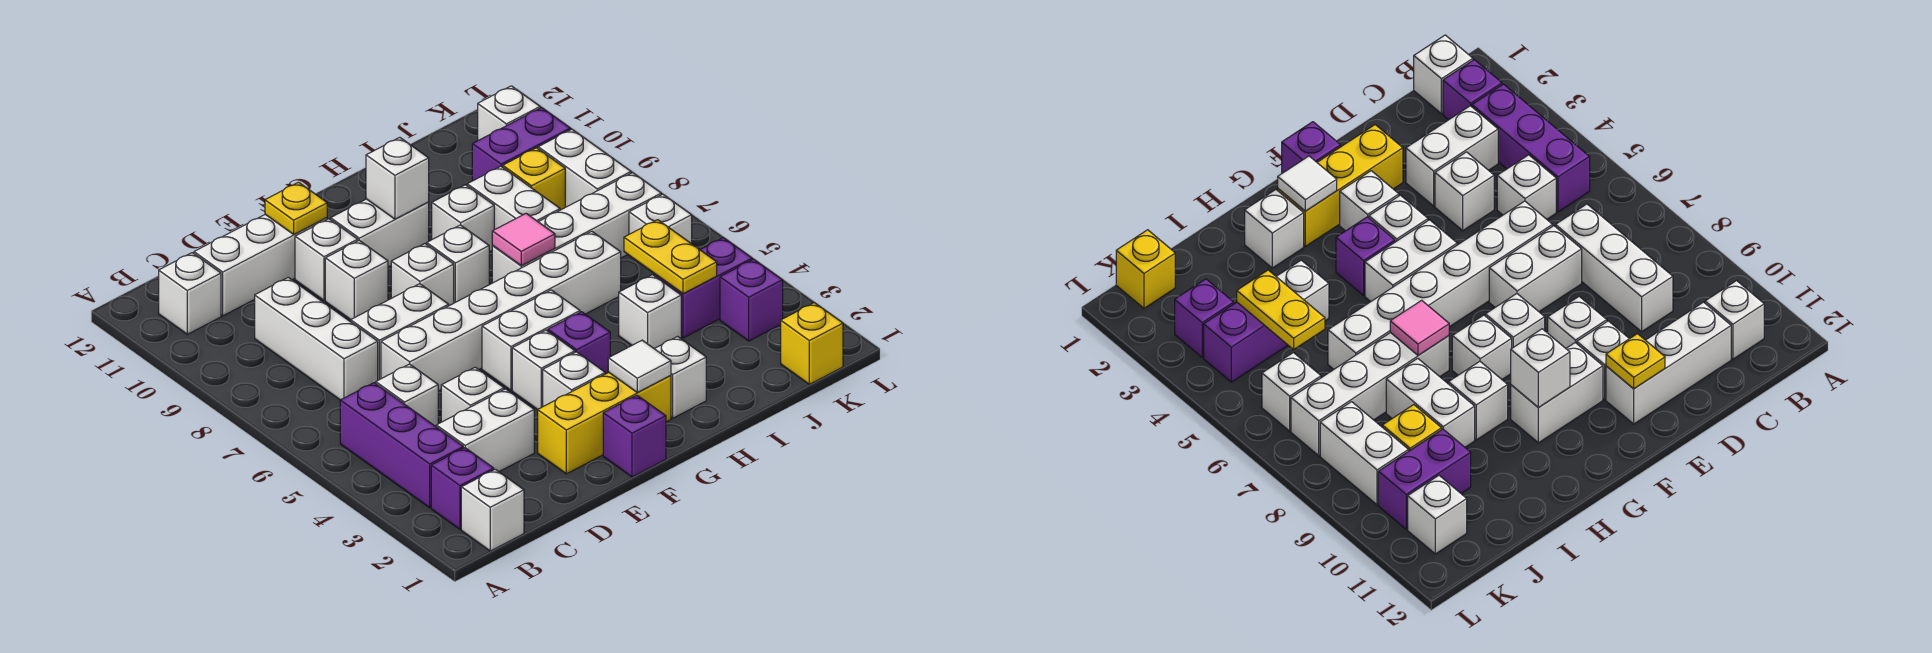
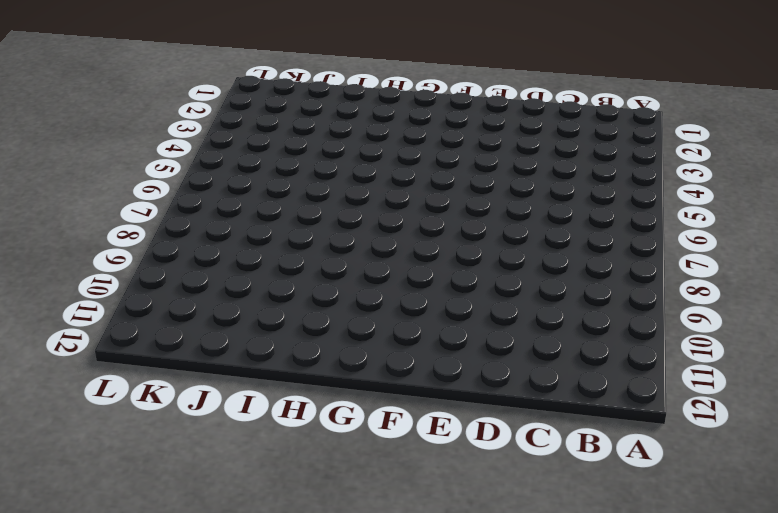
none -> white 1x1 brick [461,469,524,551]
none -> purple 1x1 brick [431,448,494,529]
none -> purple 1x3 brick [340,383,463,508]
none -> white 1x1 brick [159,253,221,334]

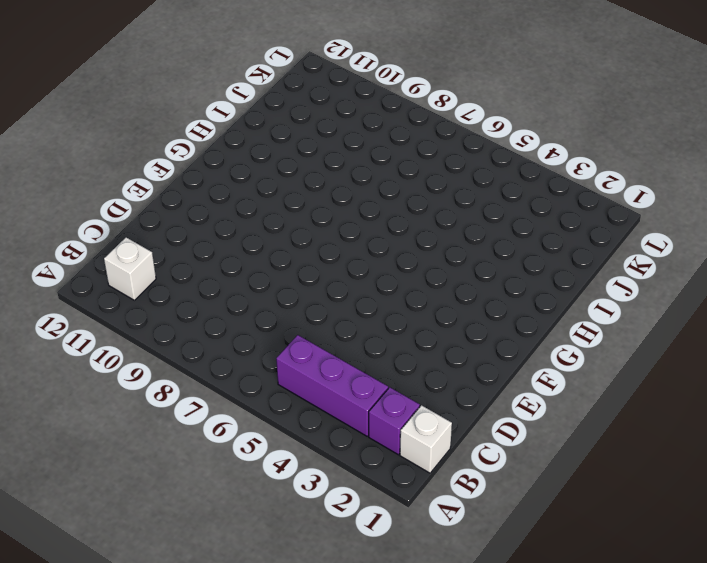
none -> white 1x2 brick [436,389,534,472]
none -> white 1x1 brick [376,364,438,426]
none -> white 1x3 brick [255,277,378,400]
none -> white 1x3 brick [194,215,327,316]

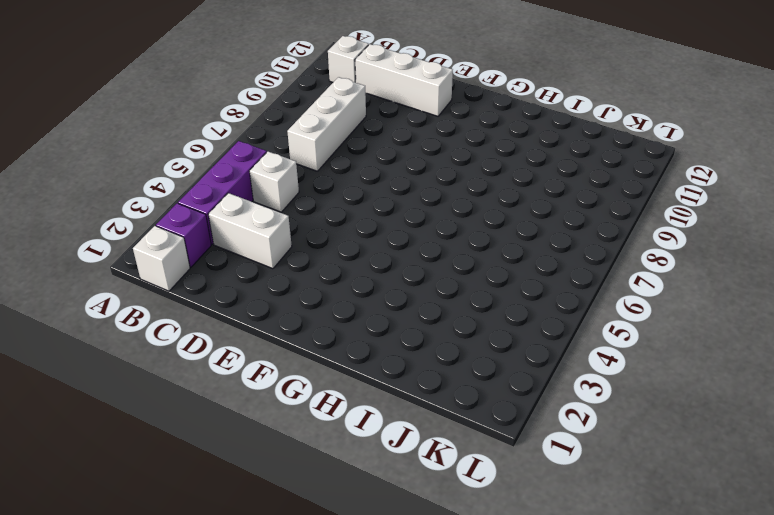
none -> white 1x1 brick [441,367,504,422]
none -> white 1x6 brick [381,231,621,391]
none -> white 1x2 brick [351,284,449,380]
none -> yellow 1x3 brick [538,373,671,474]

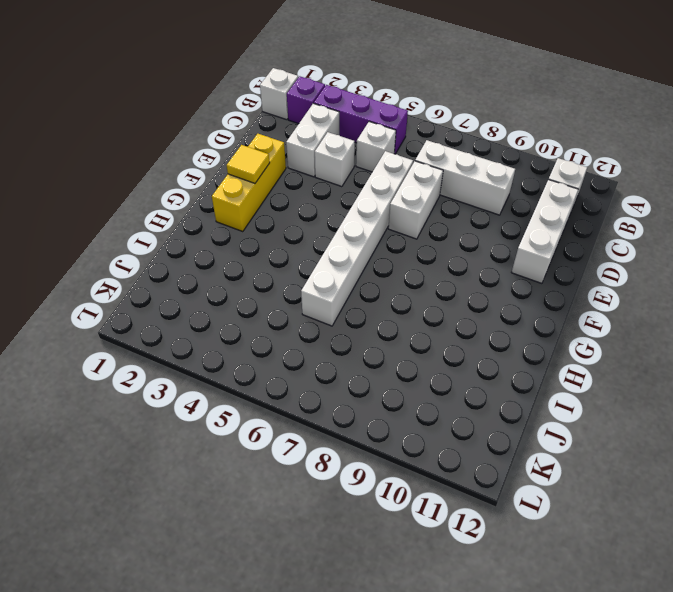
yellow 1x1 tile [227,145,270,183] -> none
none -> white 1x1 brick [325,240,388,320]
none -> white 1x1 brick [295,219,358,300]
none -> purple 1x1 brick [603,395,666,477]
none -> white 1x1 brick [543,352,605,406]

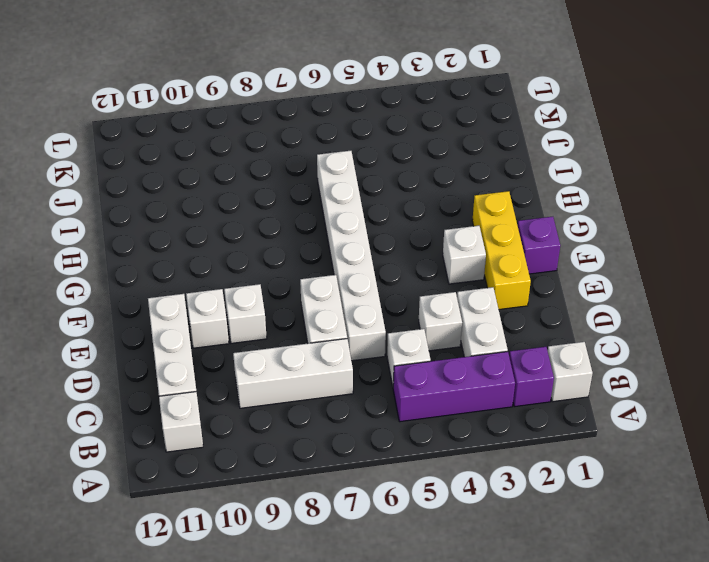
none -> white 1x1 brick [512,330,575,410]
none -> white 1x2 brick [482,290,580,390]
none -> white 1x1 brick [391,244,454,306]
none -> white 1x2 brick [331,199,429,267]

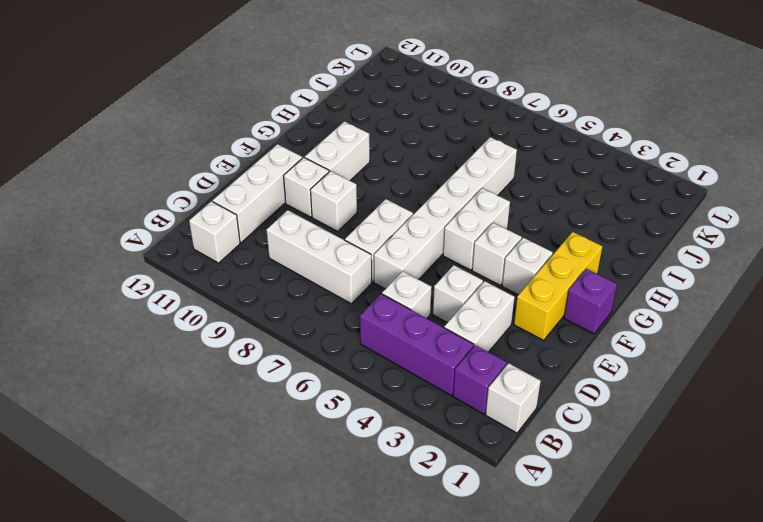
none -> white 1x1 brick [391,244,454,306]
none -> purple 1x1 brick [548,312,610,374]
none -> white 1x1 brick [427,225,489,303]
none -> white 1x1 brick [654,337,706,418]

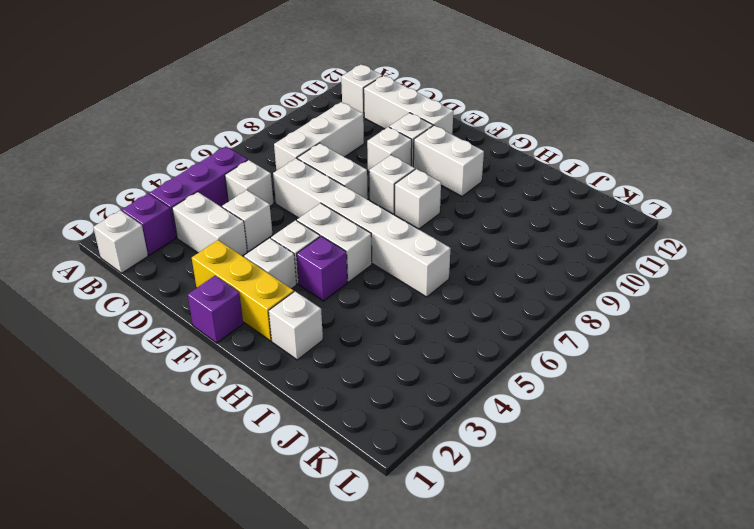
none -> white 1x4 brick [492,173,661,283]
none -> white 1x1 brick [432,185,494,252]
none -> white 1x1 brick [619,275,681,348]
none -> white 1x2 brick [467,166,560,230]

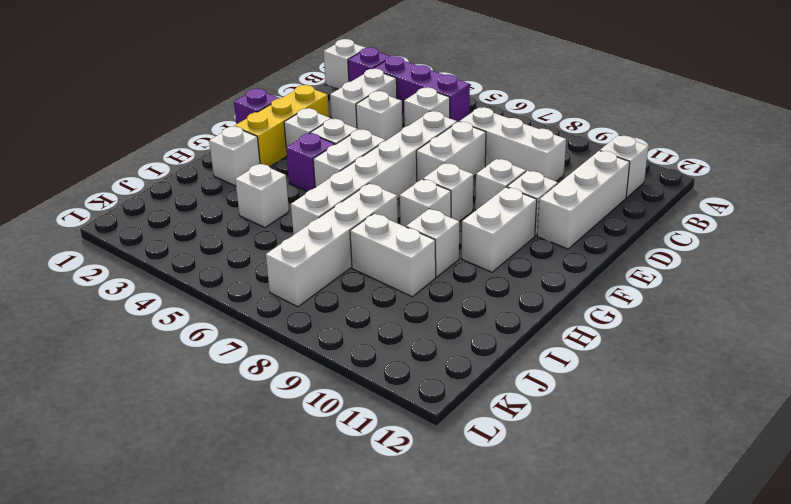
none -> purple 1x2 brick [654,238,752,338]
none -> yellow 1x1 brick [503,148,565,210]
none -> purple 1x2 brick [472,108,570,181]
none -> yellow 1x1 brick [781,303,843,384]

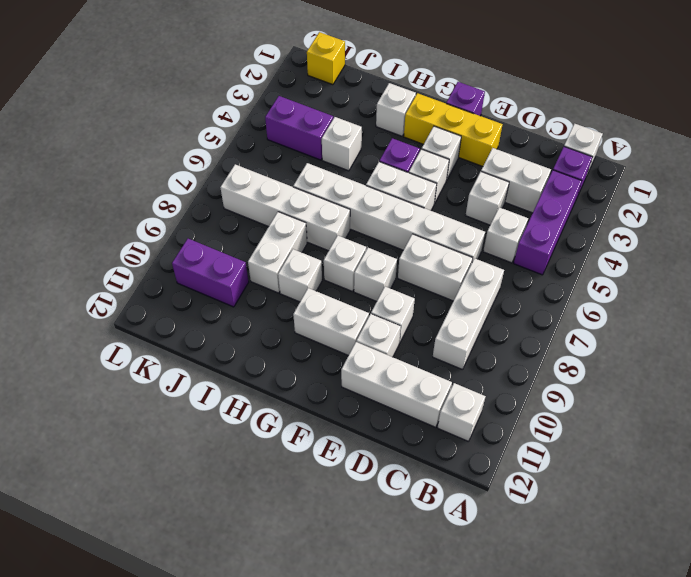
none -> yellow 1x1 brick [503,148,565,210]
none -> purple 1x1 brick [720,259,783,341]
none -> white 1x1 brick [629,194,692,272]
none -> white 1x2 brick [538,129,631,207]

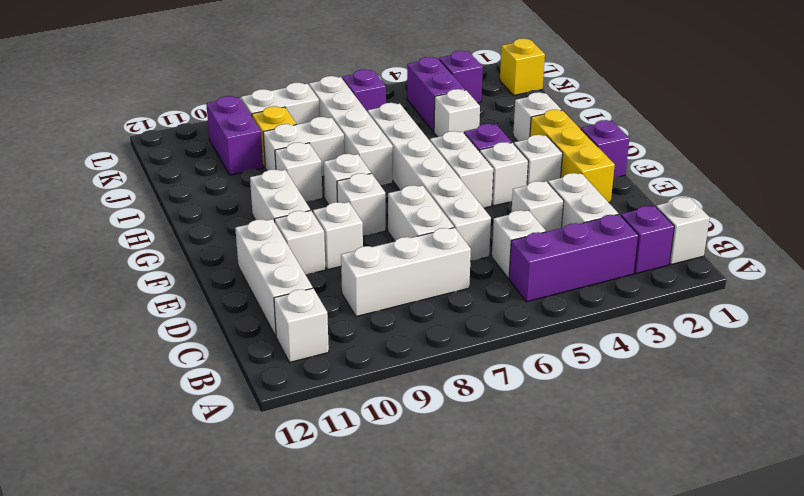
purple 1x1 brick [342,70,386,112] -> white 1x1 brick [629,194,692,272]
none -> white 1x1 brick [478,86,540,140]
none -> yellow 1x1 plate [265,182,327,234]
none -> white 1x1 tile [608,340,671,392]
none -> white 1x1 brick [366,137,429,219]

